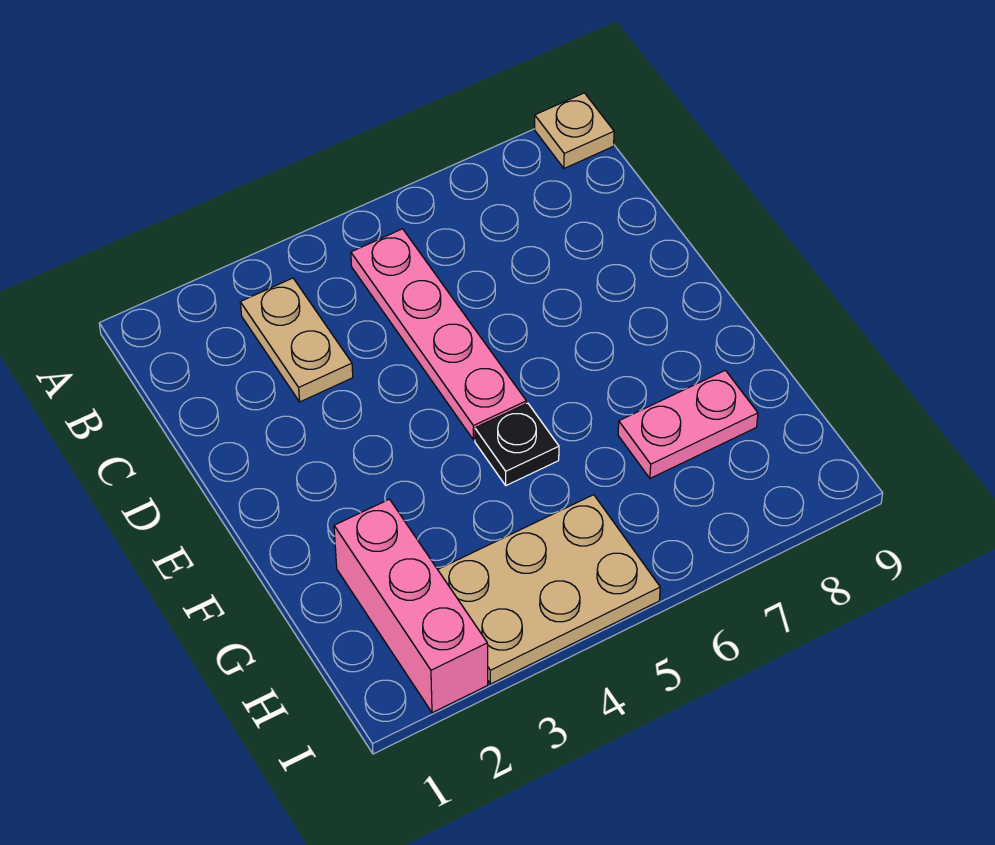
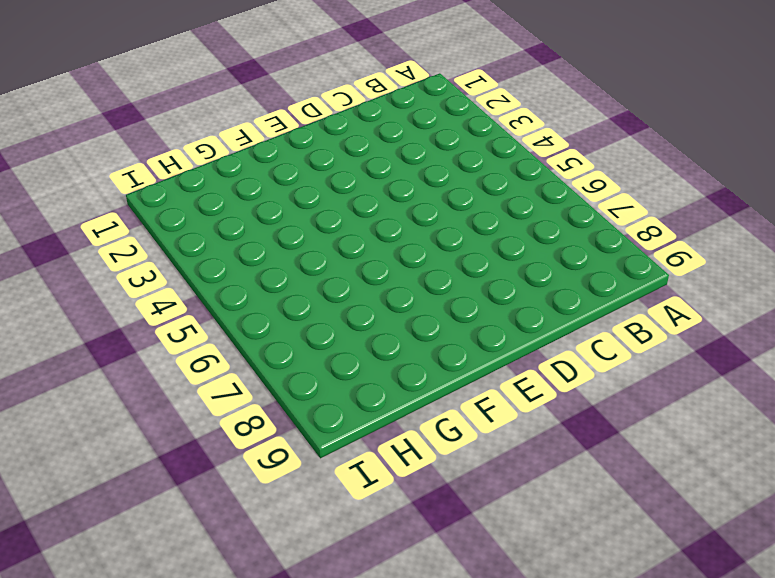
none -> tan 1x1 plate [535,93,614,168]
none -> tan 1x2 plate [240,278,353,402]

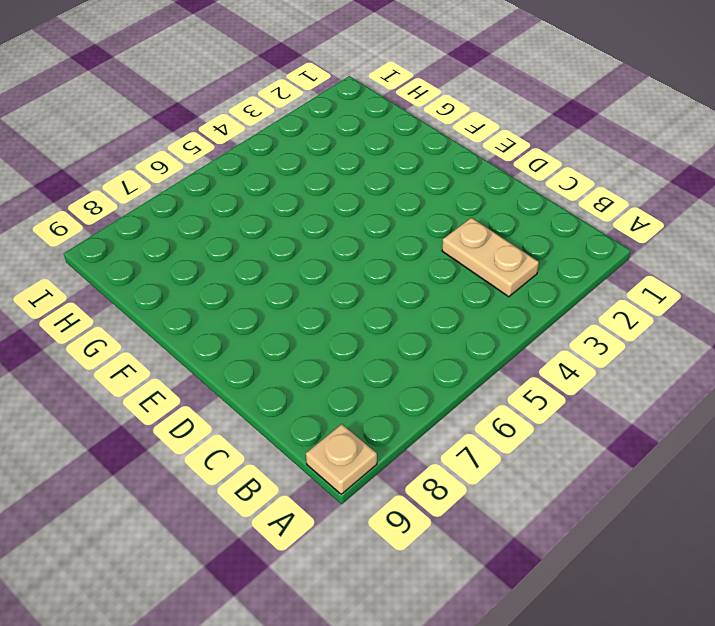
none -> pink 1x4 plate [351,229,526,440]
none -> black 1x1 plate [475,403,559,485]

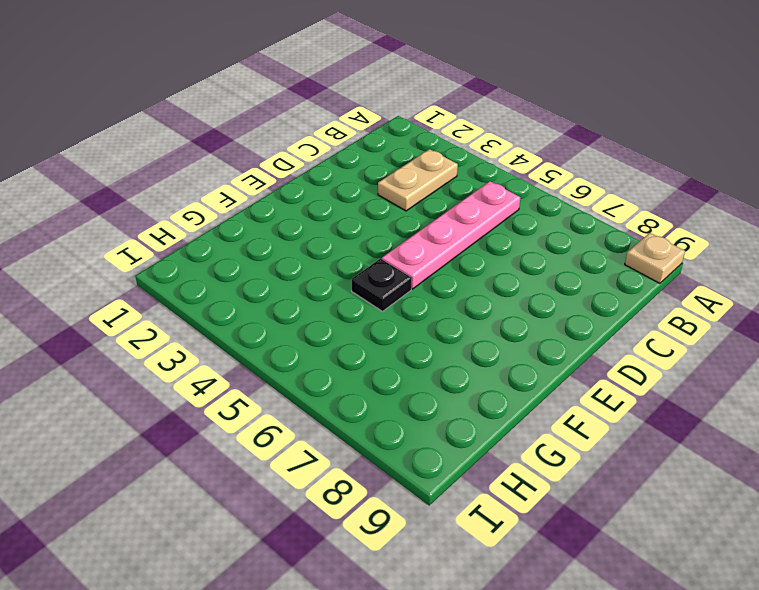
none -> pink 1x3 brick [334,499,488,713]
none -> pink 1x2 plate [618,370,758,478]

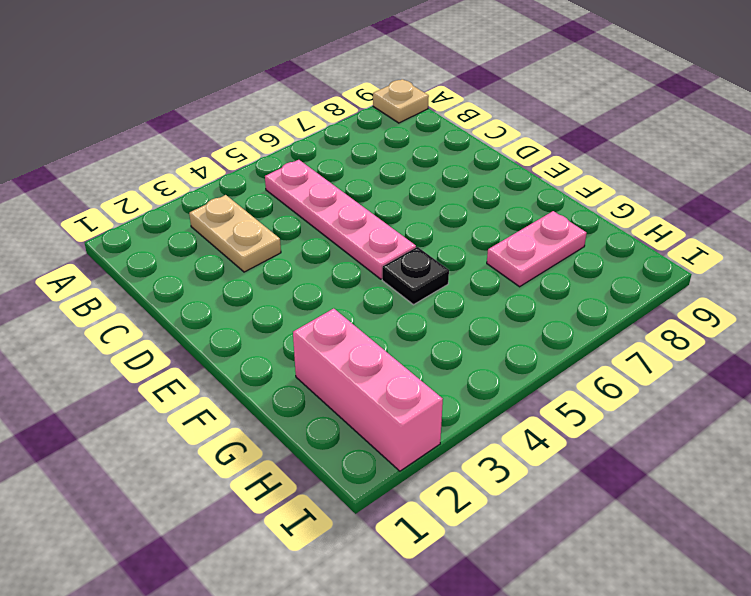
none -> tan 2x3 plate [438,495,660,684]

